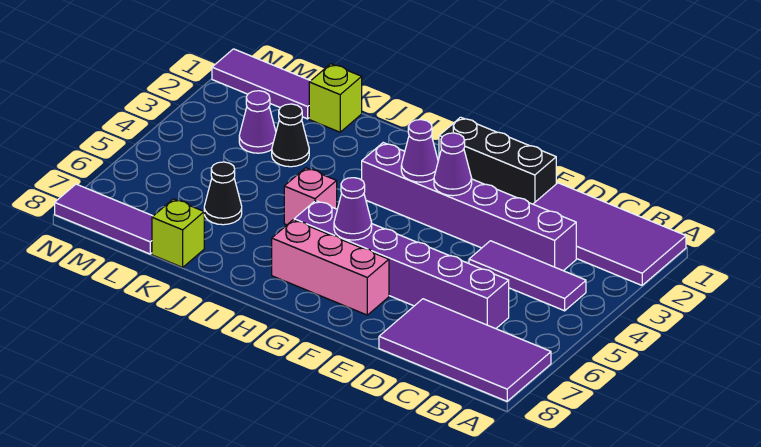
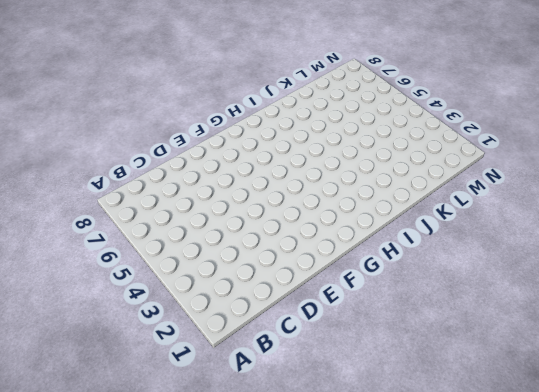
none -> purple 2x4 tile [533,183,686,285]
none -> purple 2x4 tile [379,299,551,401]
none -> purple 1x3 tile [469,241,586,311]

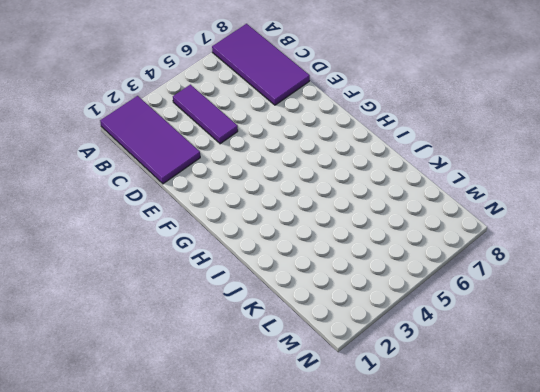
none -> purple 1x6 brick [362,143,576,271]
none -> purple 1x6 brick [294,200,509,329]
none -> black 1x3 brick [439,117,556,204]

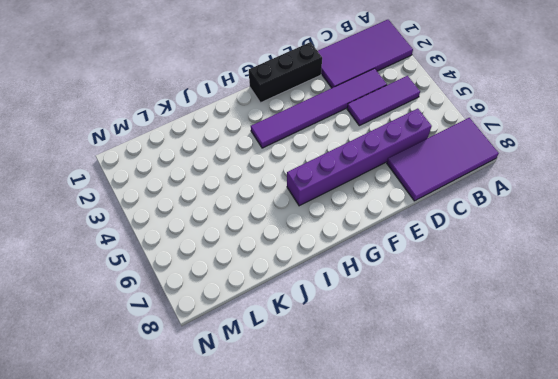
purple 1x6 tile [251,69,387,148] -> purple 1x6 brick [362,143,576,271]
none -> pink 1x3 brick [272,220,389,315]
none -> pink 1x1 brick [284,168,337,225]
none -> lime 1x1 brick [309,64,362,132]

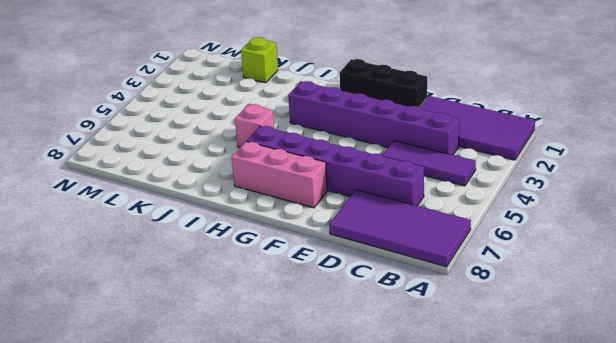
none -> black 1x1 cone [272,104,309,167]
none -> black 1x1 cone [204,162,242,225]
none -> lime 1x1 brick [152,199,204,267]

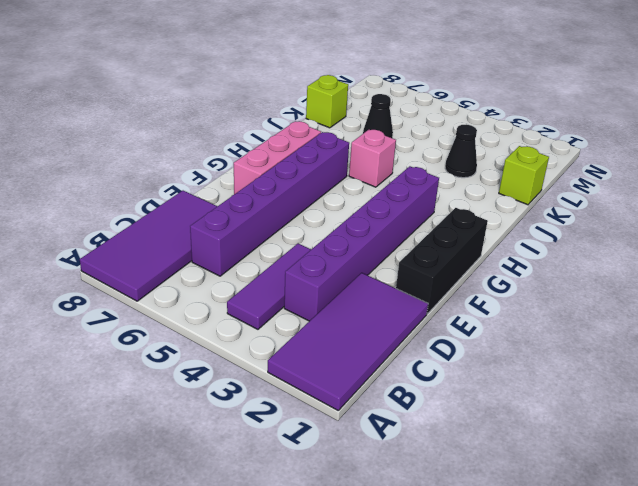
none -> purple 1x3 tile [212,49,310,119]
none -> purple 1x1 cone [239,91,276,153]
none -> purple 1x3 tile [55,184,153,254]

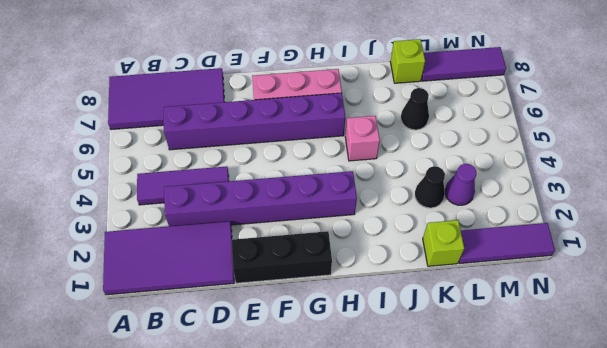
none -> purple 1x1 cone [434,133,472,196]
none -> purple 1x1 cone [401,120,438,182]
none -> purple 1x1 cone [334,178,372,240]

